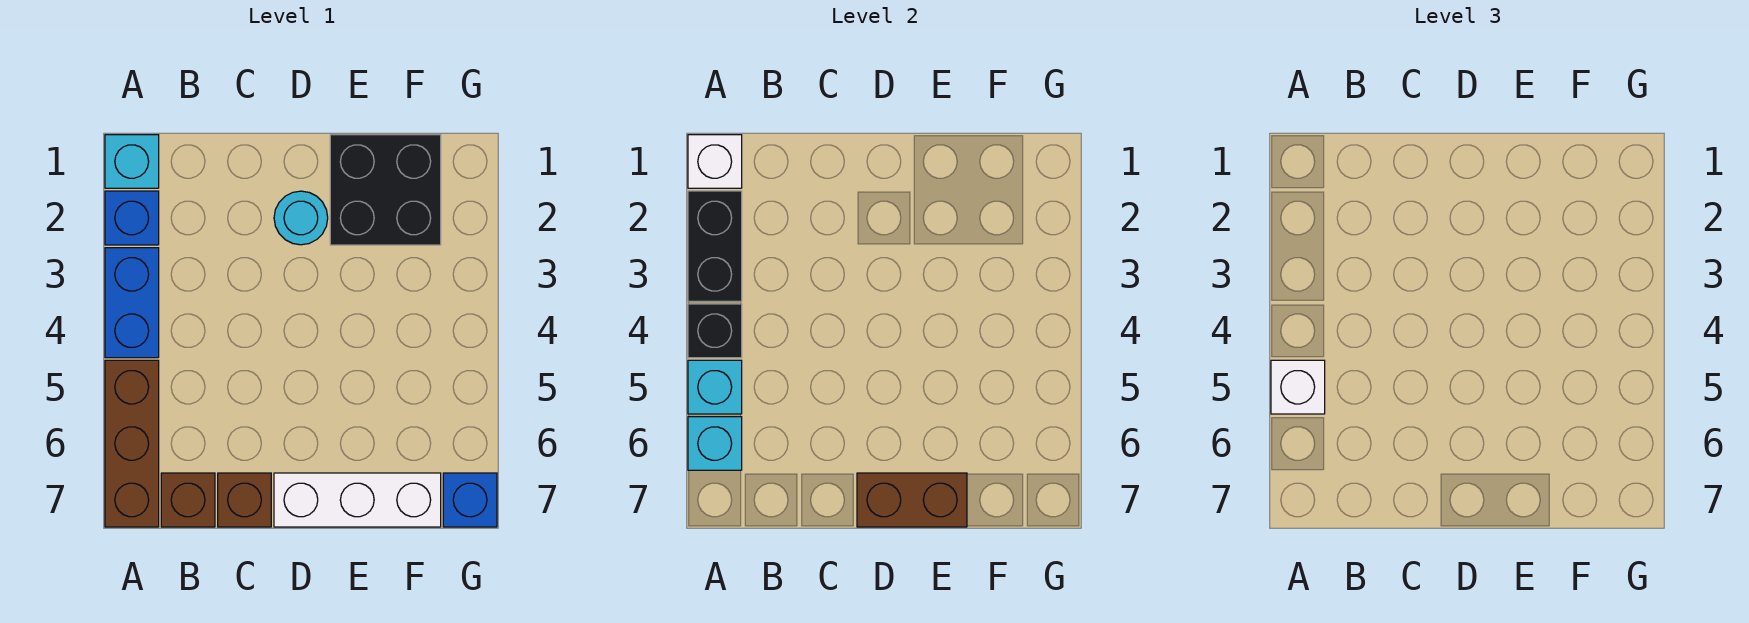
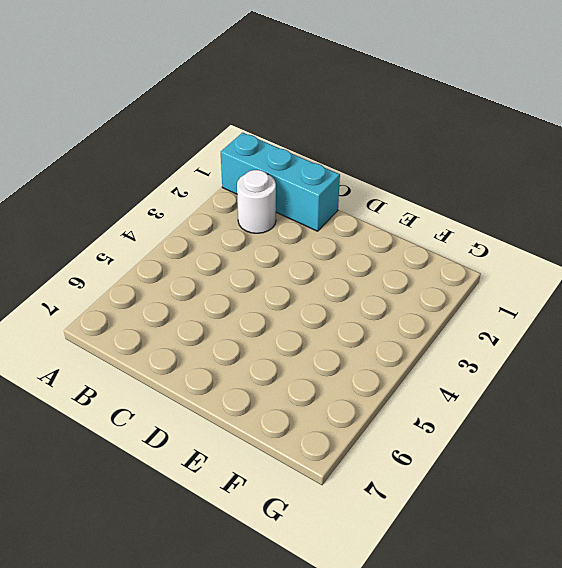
cyan 1x3 brick [221,133,340,231] -> cyan 1x1 brick [105,135,159,188]
white 1x1 round brick [237,170,276,233] -> none
none -> blue 1x1 brick [105,191,159,245]
none -> blue 1x2 brick [105,248,159,358]
none -> brown 1x3 brick [105,360,159,527]

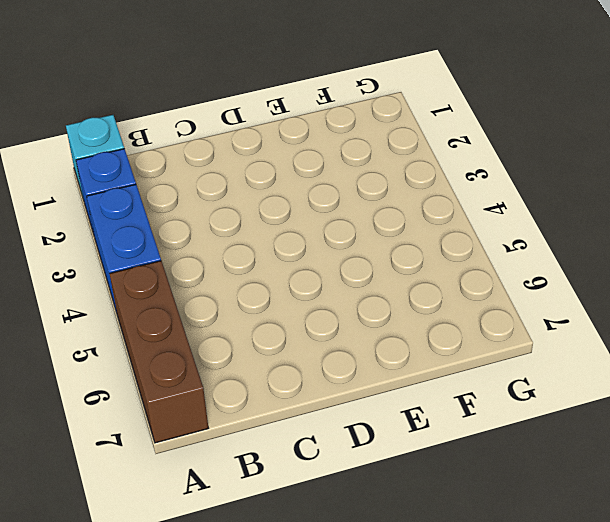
none -> brown 1x1 brick [161,473,215,527]
none -> brown 1x1 brick [218,473,271,527]
none -> cyan 1x1 round brick [274,191,328,245]

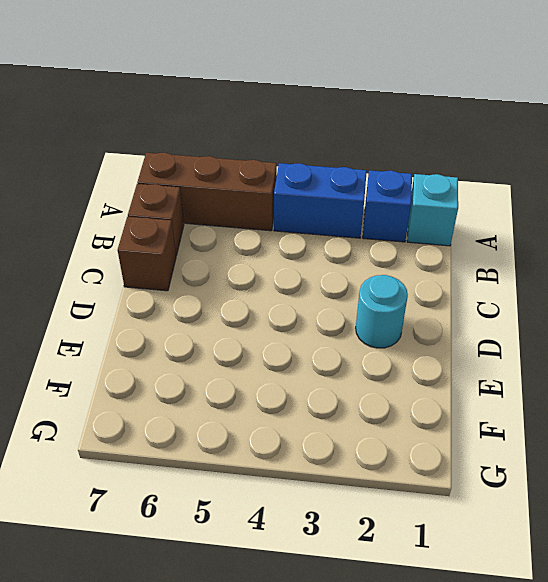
none -> white 1x3 brick [274,473,441,527]
none -> black 2x2 brick [330,135,441,245]
none -> blue 1x1 brick [443,473,497,527]

